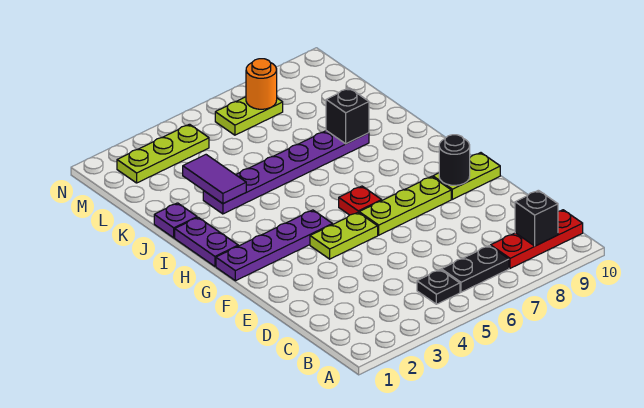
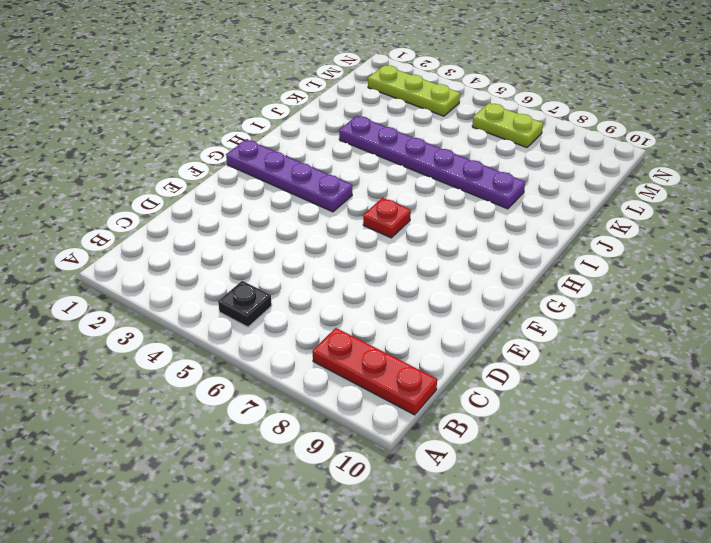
none -> black 1x2 plate [441,246,509,292]
none -> lime 1x2 plate [310,213,378,259]
none -> lime 1x3 plate [359,176,451,235]

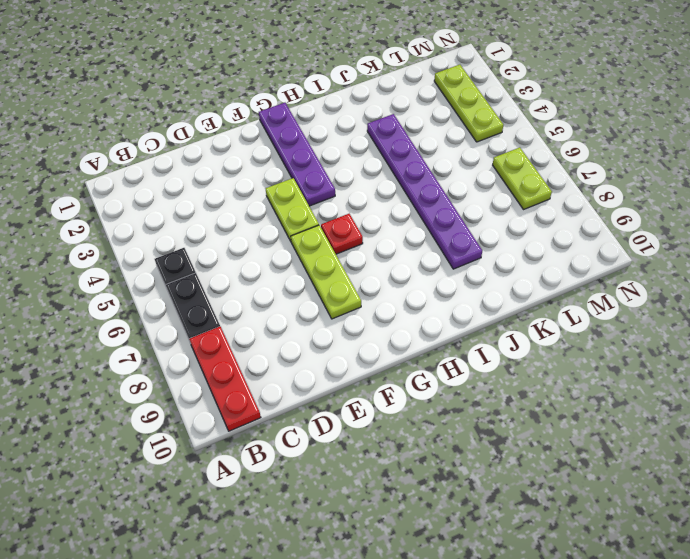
none -> lime 1x2 plate [433,153,500,199]
none -> purple 1x2 plate [175,217,238,266]
none -> purple 1x1 plate [154,203,197,238]

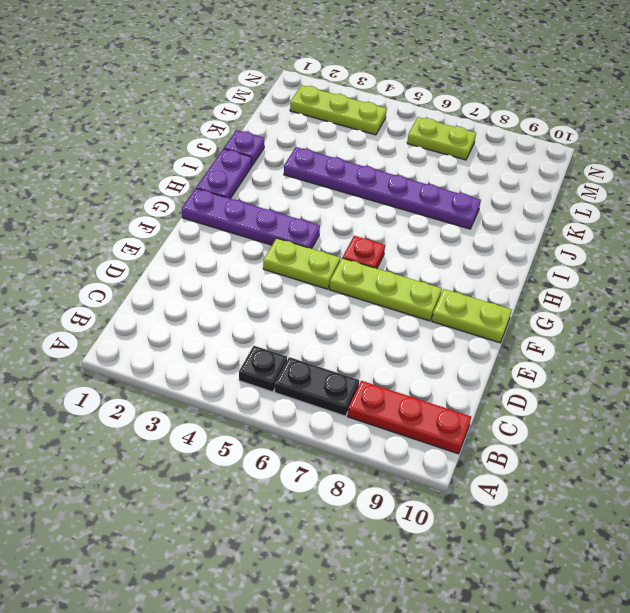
none -> black 1x1 brick [515,190,558,246]
none -> black 1x1 round brick [439,135,470,185]
none -> purple 1x2 tile [183,155,246,204]

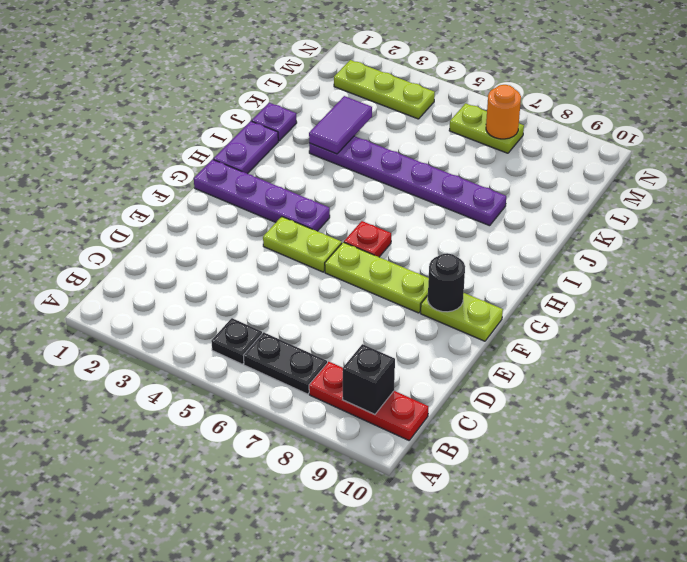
none -> black 1x1 brick [326,88,369,144]

